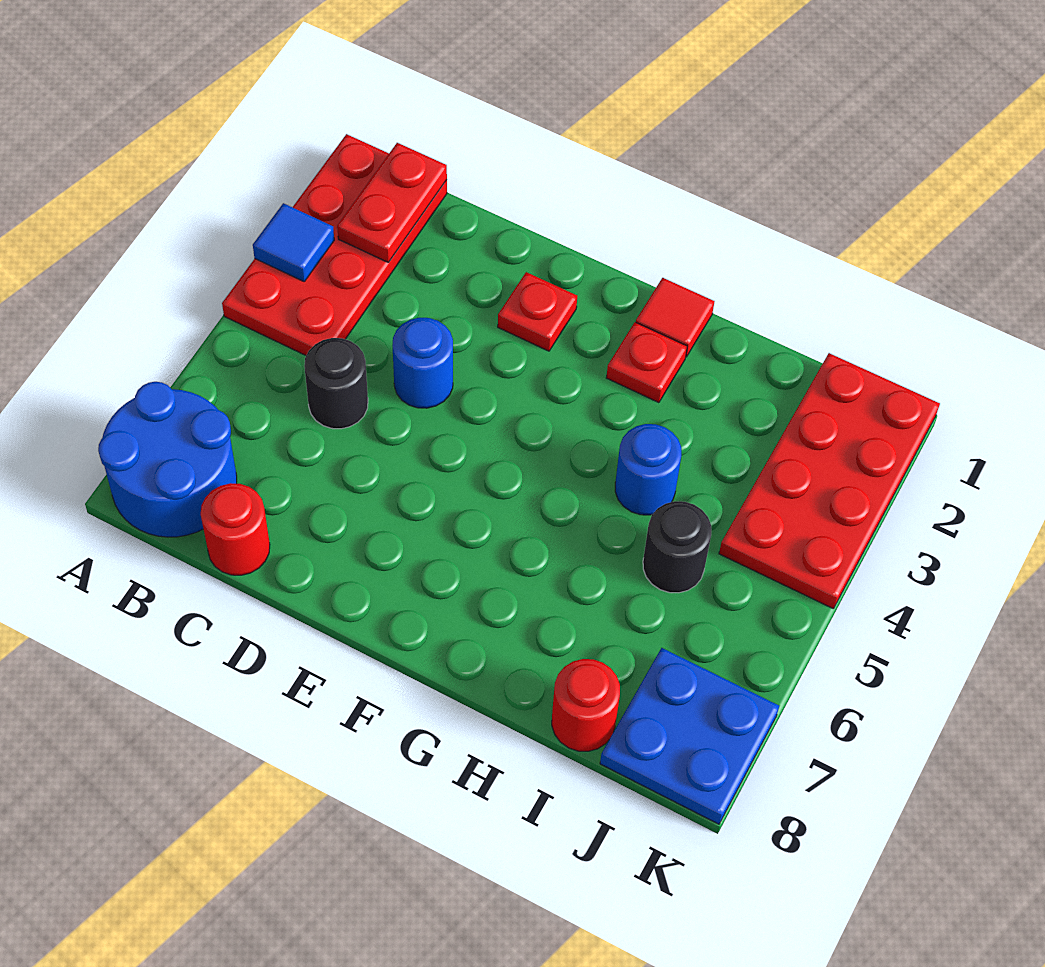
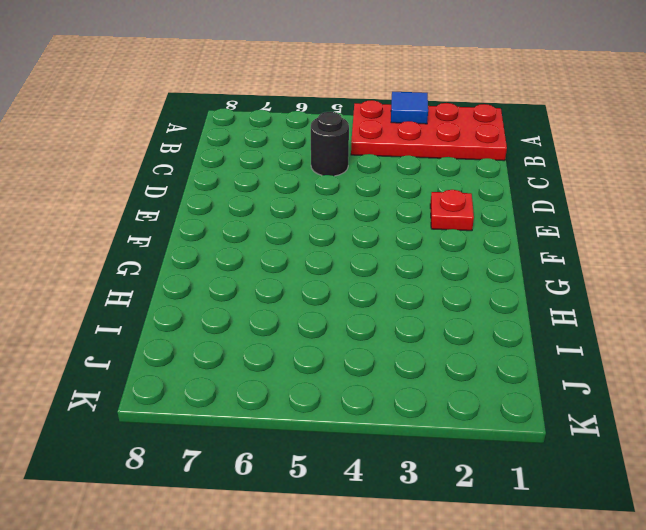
none -> blue 2x2 round brick [98,382,237,537]
none -> red 1x1 round brick [201,483,270,575]
none -> blue 1x1 round brick [392,318,453,408]

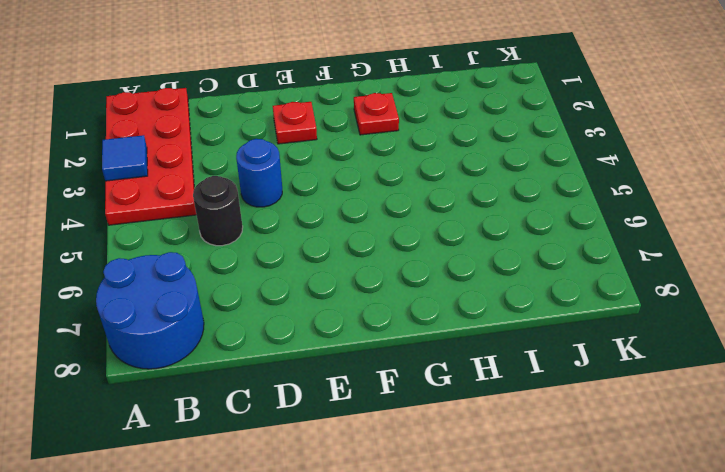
none -> red 1x1 round brick [201,483,270,575]
none -> red 1x1 tile [636,278,714,357]
none -> blue 1x1 round brick [615,424,681,515]

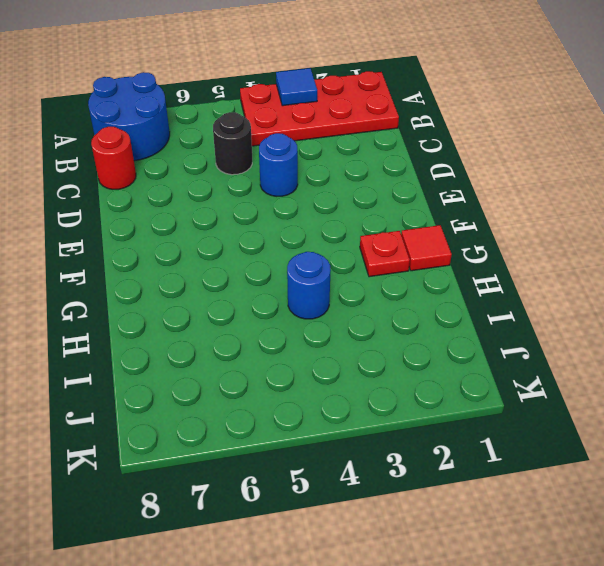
none -> red 1x1 plate [498,272,577,351]
none -> black 1x1 round brick [643,501,711,593]
none -> red 1x1 round brick [552,659,620,751]

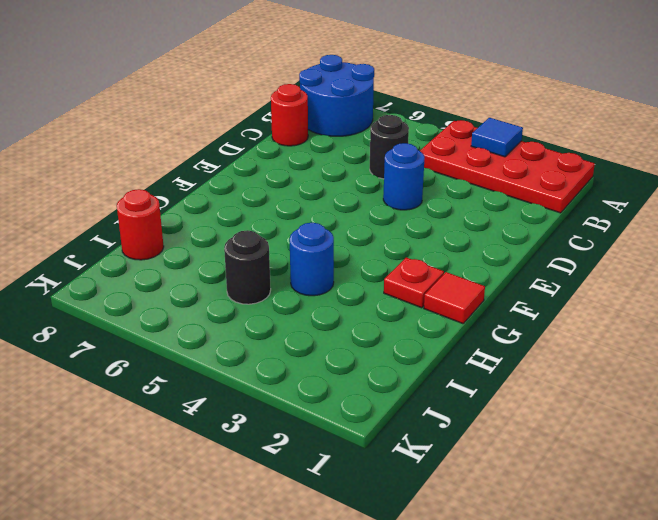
none -> red 1x1 plate [498,272,577,351]
none -> red 2x4 plate [719,353,940,609]
none -> blue 2x2 plate [600,648,779,824]

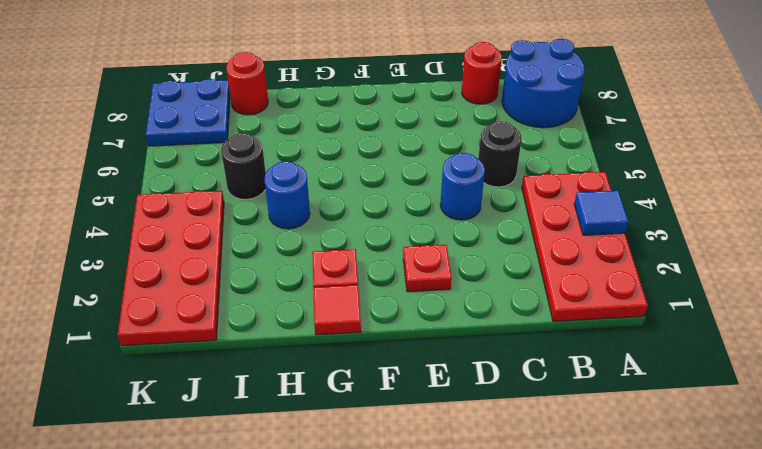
none -> red 1x2 plate [337,143,447,263]

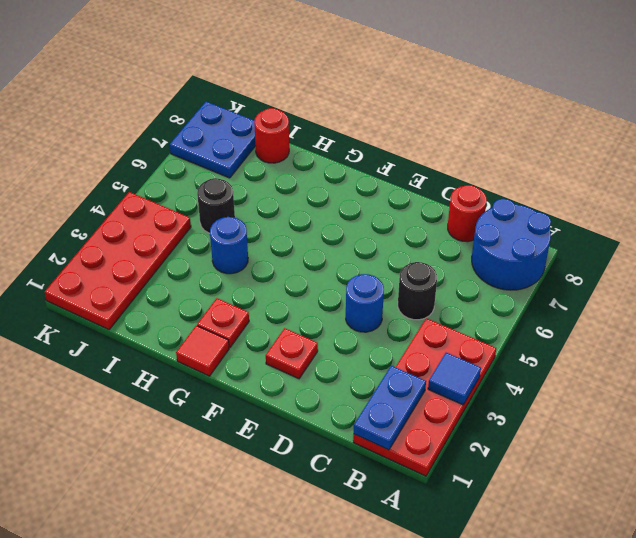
blue 1x2 plate [354,366,426,450] -> red 1x2 plate [337,143,447,263]

